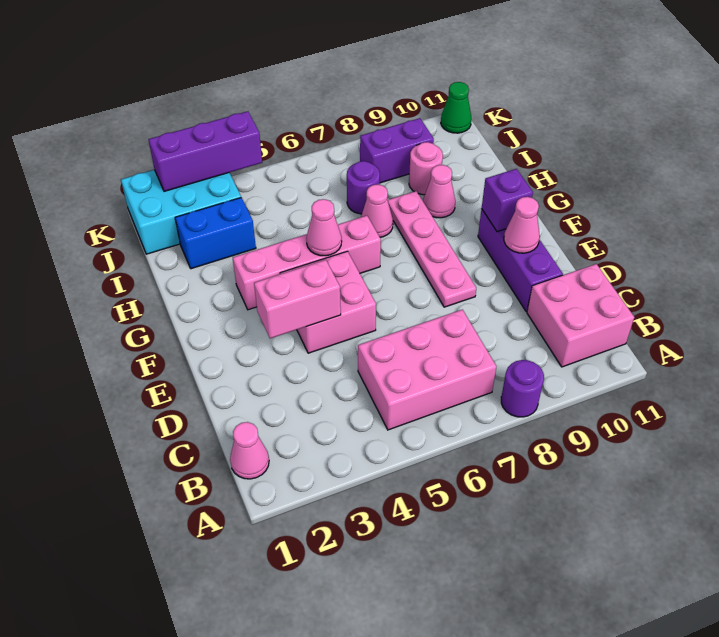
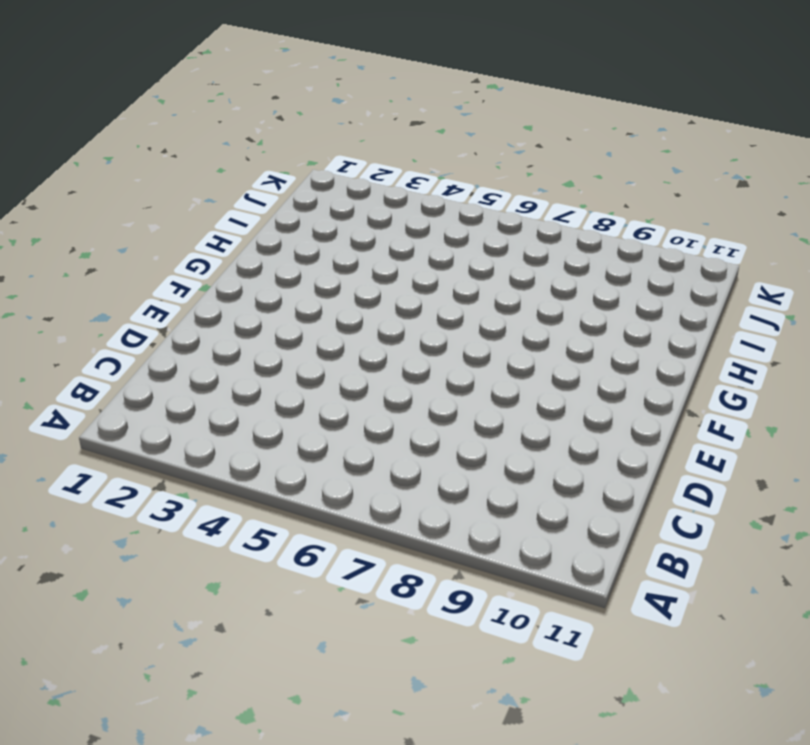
none -> purple 1x1 round brick [501,360,544,417]
none -> pink 1x1 cone [230,422,269,479]
none -> pink 2x3 brick [358,310,497,430]

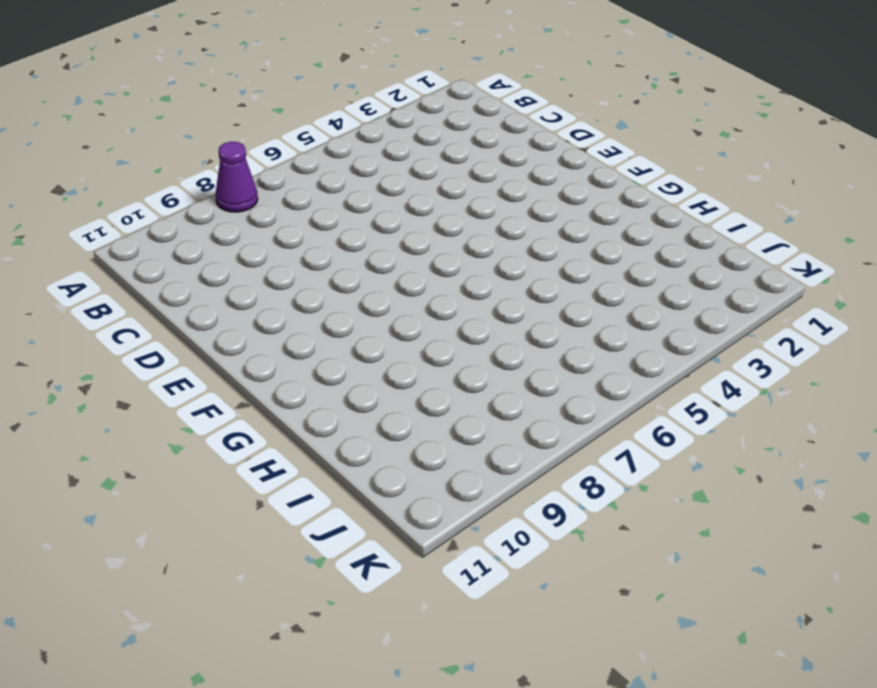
purple 1x1 cone [215,142,258,212] -> purple 1x1 round brick [501,360,544,417]
none -> pink 1x1 cone [230,422,269,479]
none -> pink 2x3 brick [358,310,497,430]
none -> pink 2x2 brick [527,264,634,367]

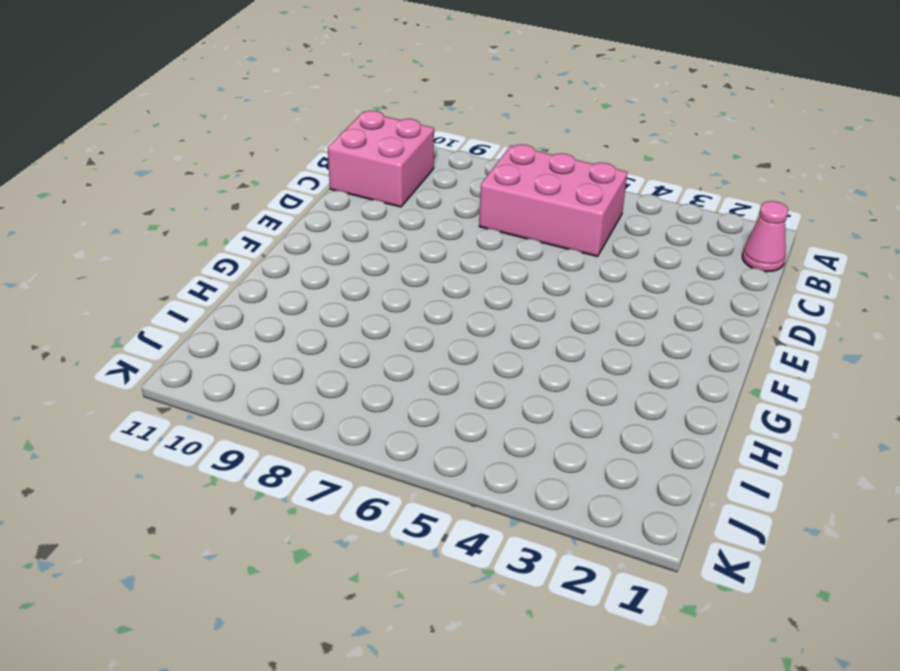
none -> purple 1x1 round brick [501,360,544,417]
none -> purple 1x3 brick [478,209,563,311]
none -> pink 2x2 brick [280,251,376,353]

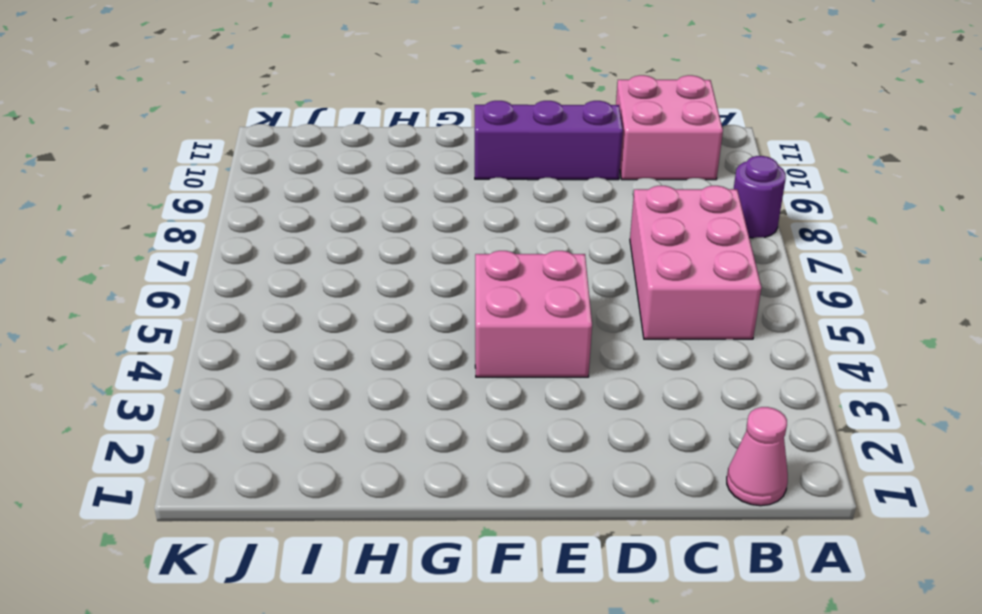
none -> pink 1x4 plate [388,191,476,307]
none -> pink 1x4 brick [233,216,381,310]
none -> pink 1x1 cone [361,184,393,237]

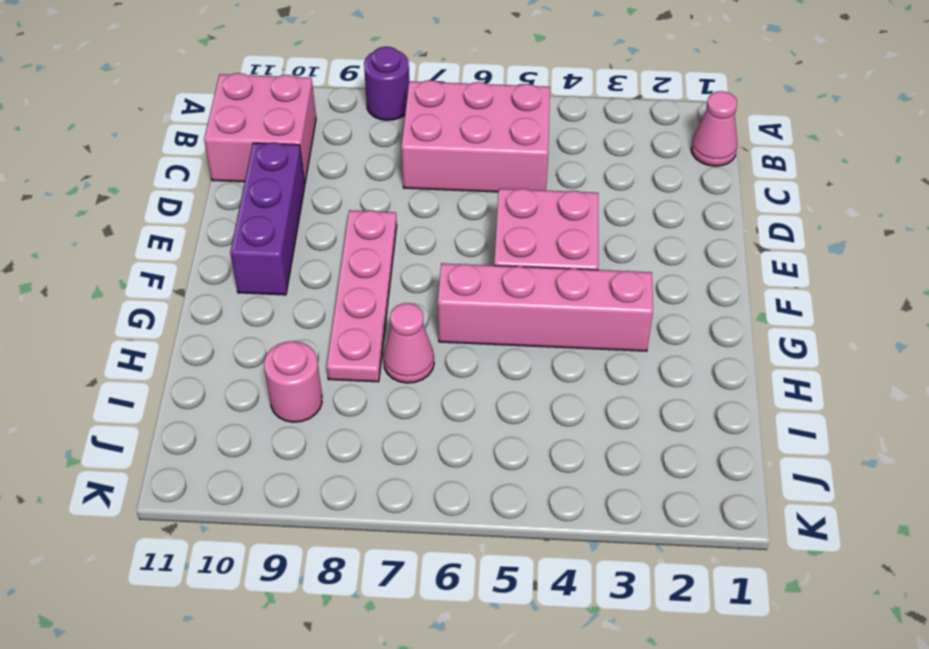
none -> pink 1x1 cone [423,165,455,218]
none -> blue 1x2 brick [175,198,256,269]
none -> purple 1x1 round brick [347,161,380,214]

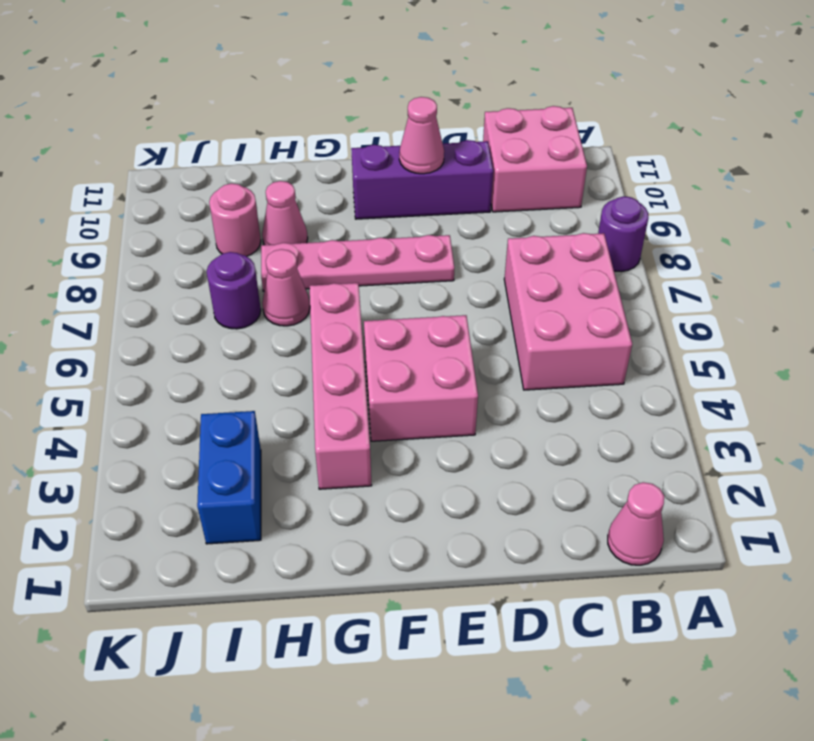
none -> cyan 2x3 brick [121,170,241,254]
none -> purple 1x2 brick [360,118,434,183]
none -> green 1x1 cone [441,82,471,133]

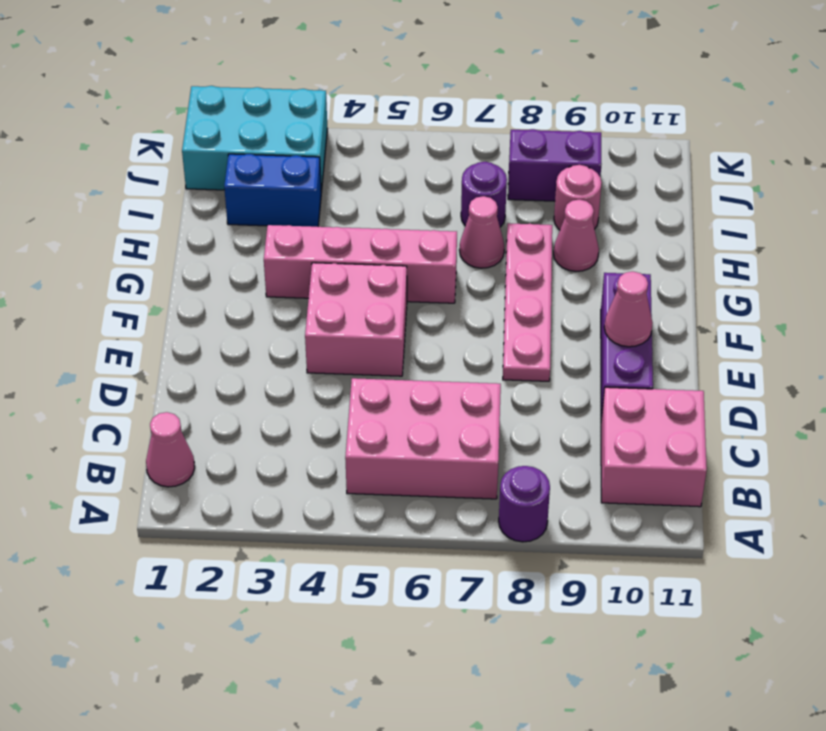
none -> green 1x1 cone [441,82,471,133]
none -> pink 1x2 brick [254,260,341,338]
none -> purple 1x1 brick [482,169,533,232]

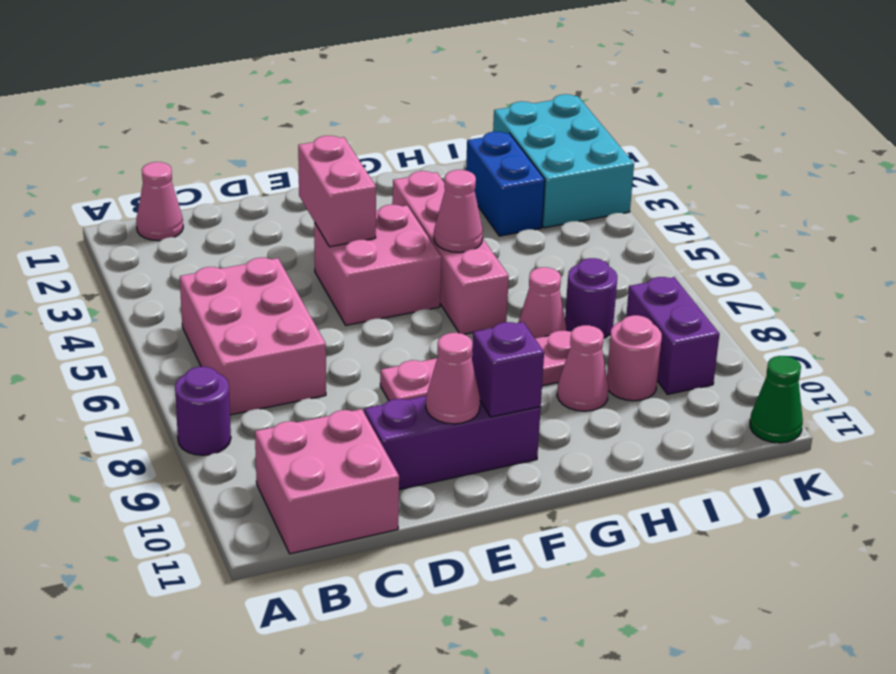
none -> purple 1x3 brick [148,111,262,191]

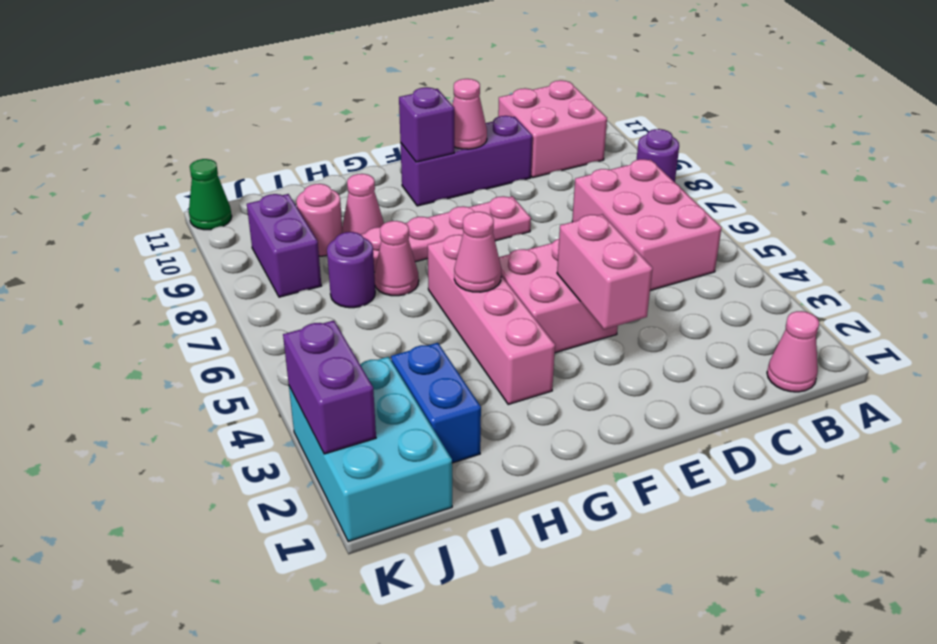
purple 1x2 brick [283,321,376,454] -> purple 1x3 brick [148,111,262,191]

